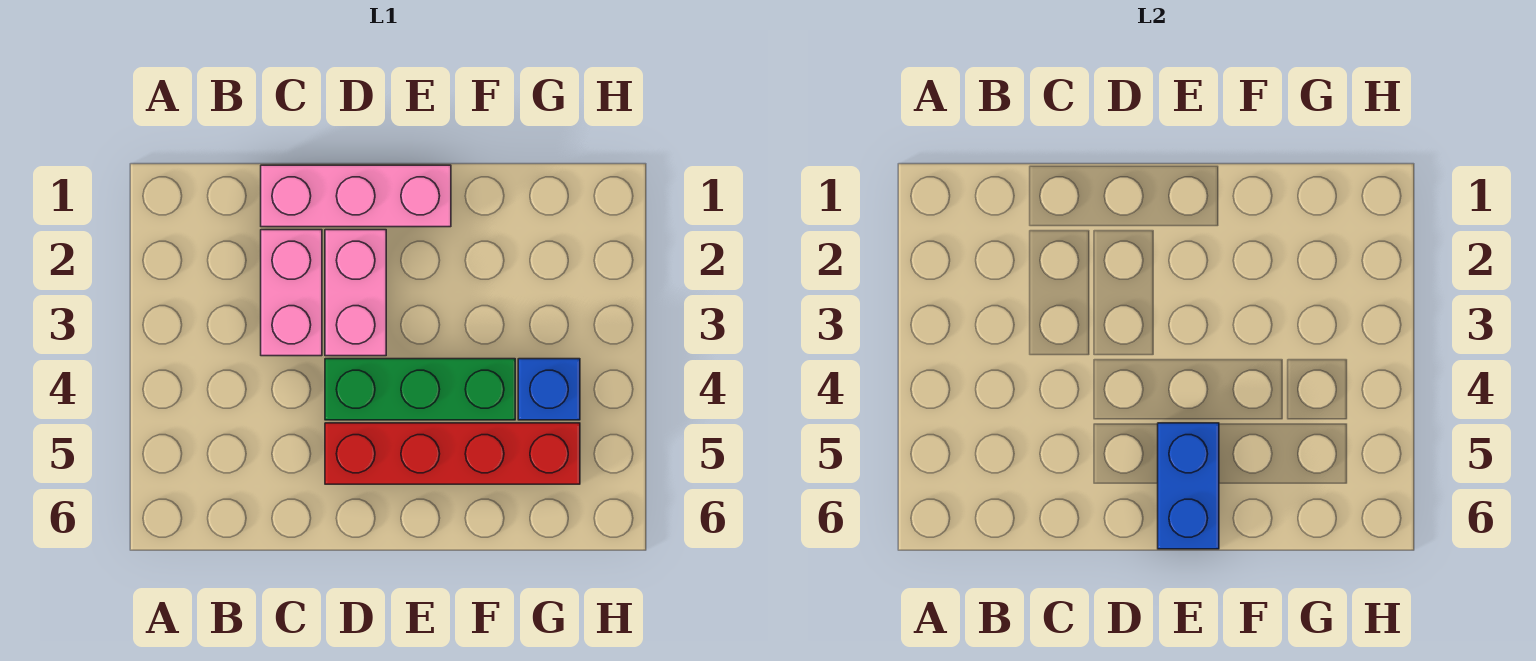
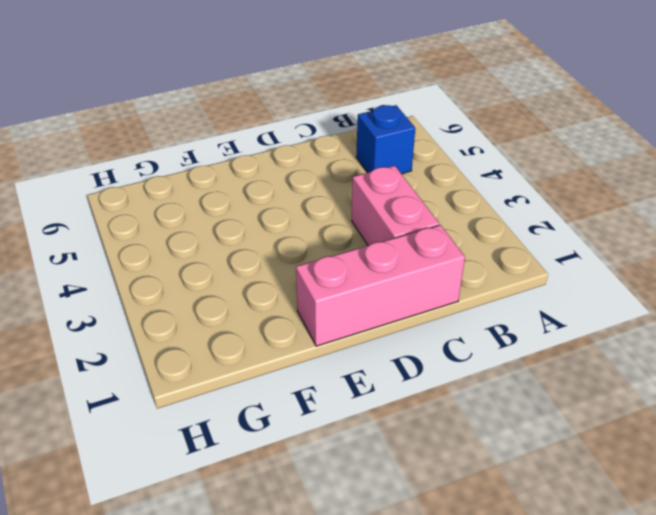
blue 1x1 brick [356,105,415,174] -> blue 1x1 brick moved to [518,359,580,420]
none -> pink 1x2 brick [325,230,386,356]
none -> green 1x3 brick [325,359,515,420]

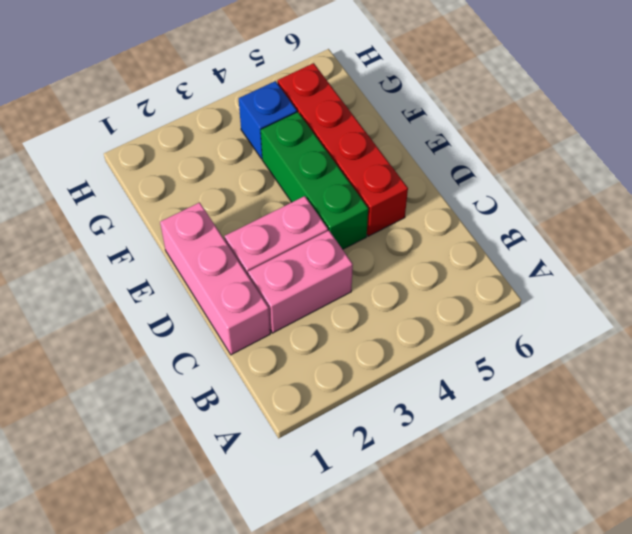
none -> blue 1x2 brick [1158,423,1219,549]

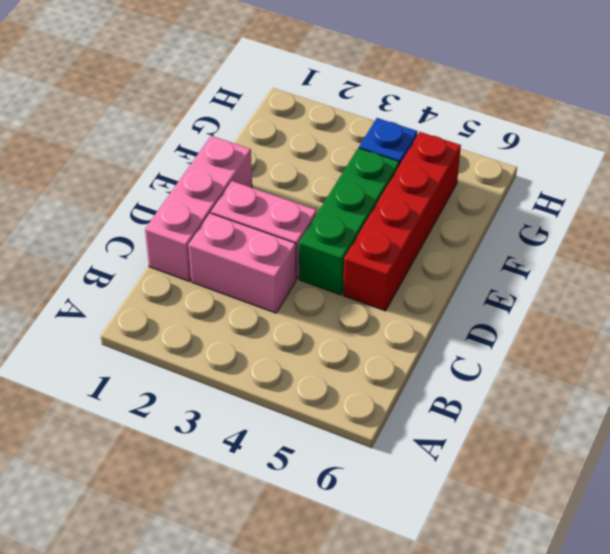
none -> blue 1x2 brick [1158,423,1219,549]

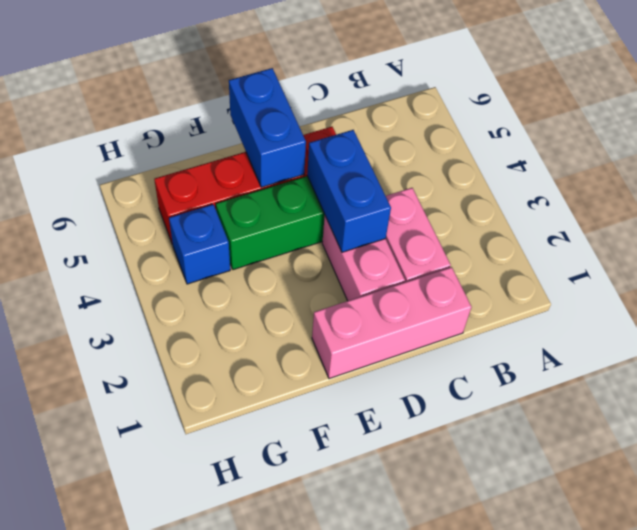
blue 1x2 brick [307,130,391,252] -> none

